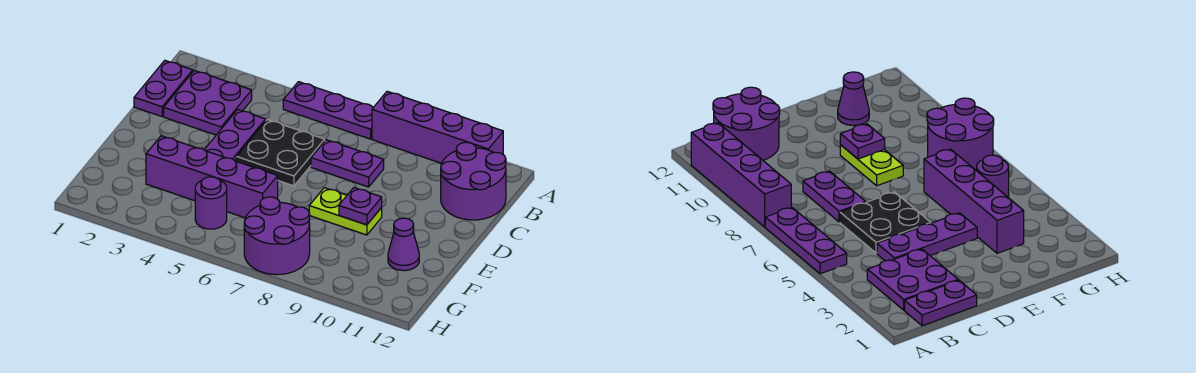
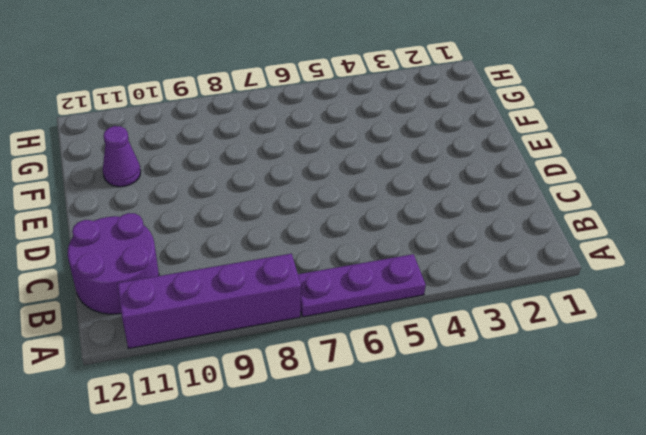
none -> purple 1x2 plate [134,61,193,117]
none -> purple 2x2 plate [164,70,252,135]
none -> purple 1x3 plate [204,110,266,161]

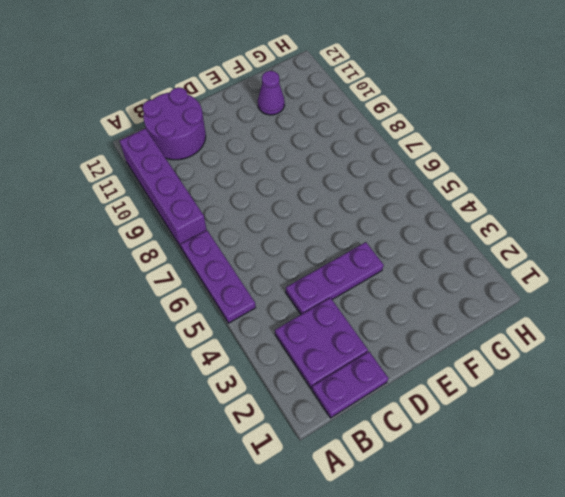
none -> black 2x2 plate [236,120,325,186]
none -> purple 1x2 plate [311,140,384,187]
none -> lime 1x2 plate [309,188,382,235]

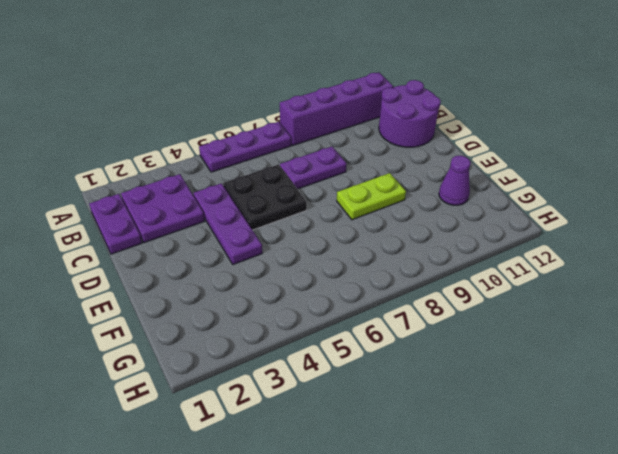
none -> purple 1x4 brick [146,136,278,218]
none -> purple 1x1 round brick [195,177,227,229]
none -> purple 2x2 round brick [244,197,310,275]

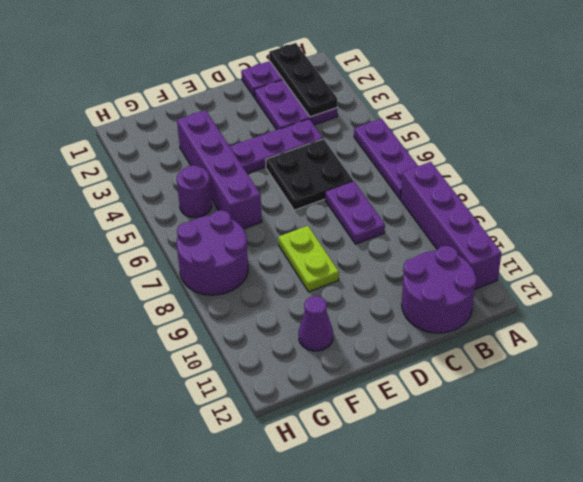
black 1x3 plate [269,43,337,117] -> none
none -> purple 1x1 plate [339,188,382,225]

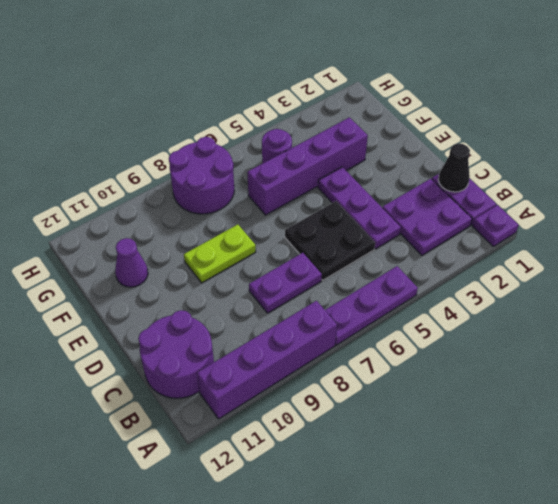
purple 1x1 plate [472,205,519,246] -> purple 1x1 plate moved to [339,188,382,225]
black 1x1 cone [438,143,470,192] -> none

